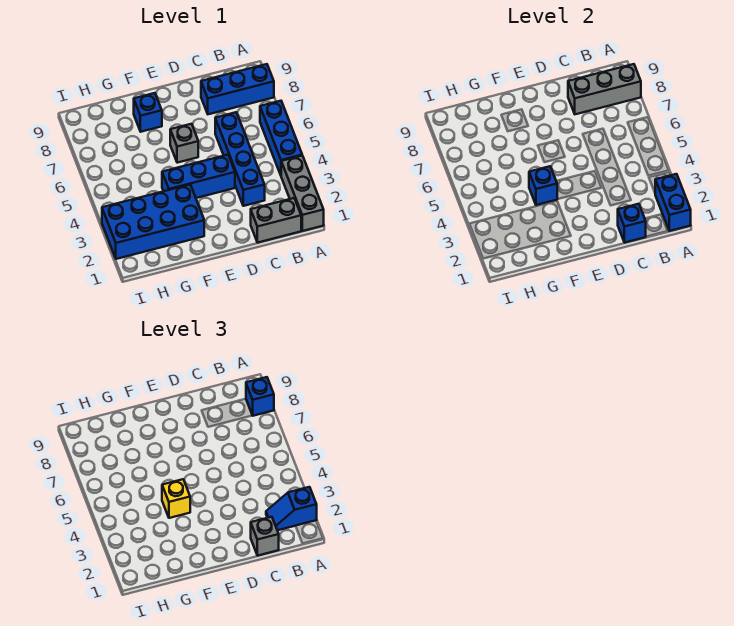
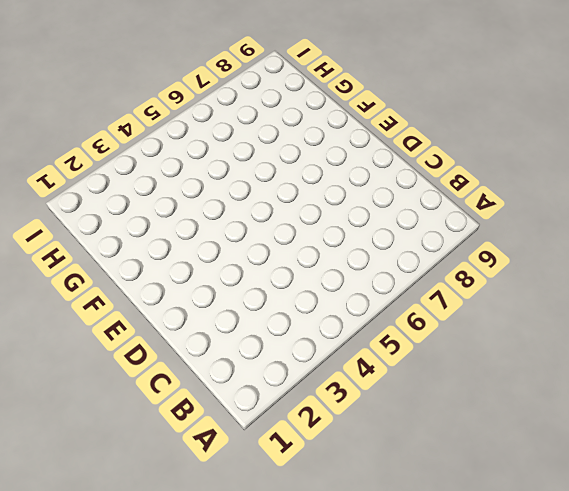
none -> grey 1x3 brick [281,156,324,231]
none -> blue 1x3 brick [260,101,302,175]
none -> blue 1x3 brick [201,64,274,114]

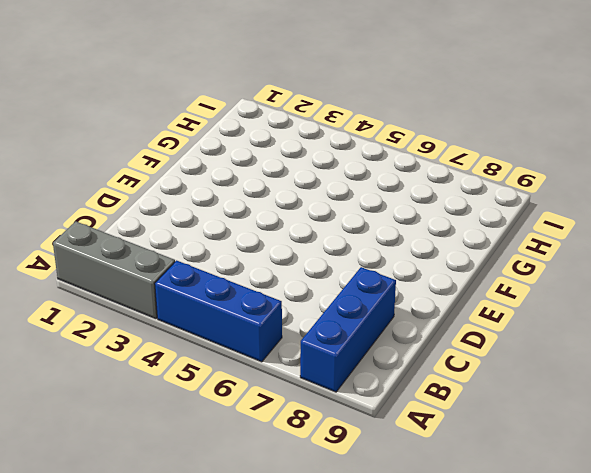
none -> grey 1x2 brick [251,198,301,242]
none -> blue 1x4 brick [215,112,265,206]
none -> blue 1x3 brick [162,155,235,198]

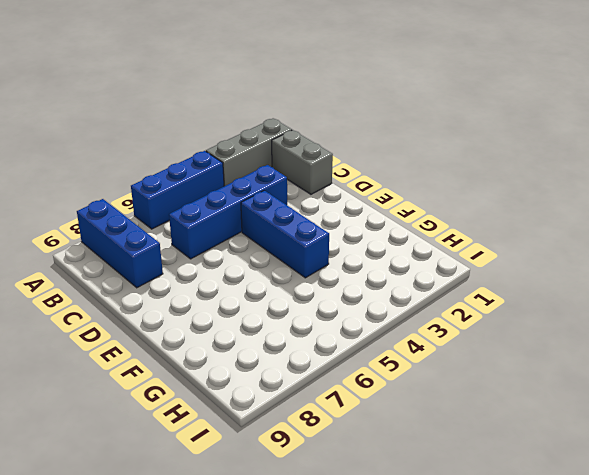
none -> grey 1x1 brick [170,124,198,163]
none -> blue 2x4 brick [102,185,204,259]
none -> blue 1x1 brick [134,93,162,132]

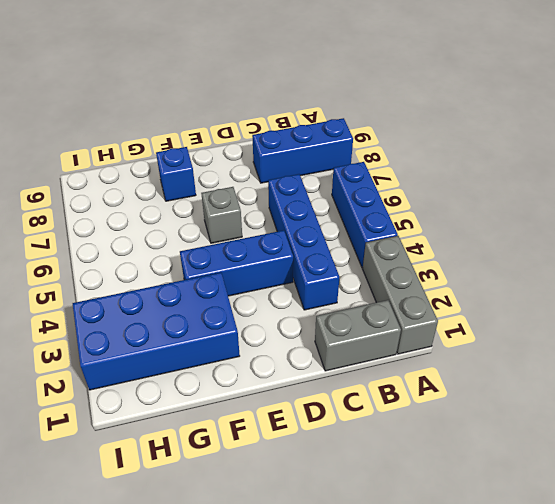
none -> blue 1x2 brick [655,174,691,231]
none -> grey 1x3 brick [568,64,641,114]
none -> blue 1x1 brick [618,204,646,242]

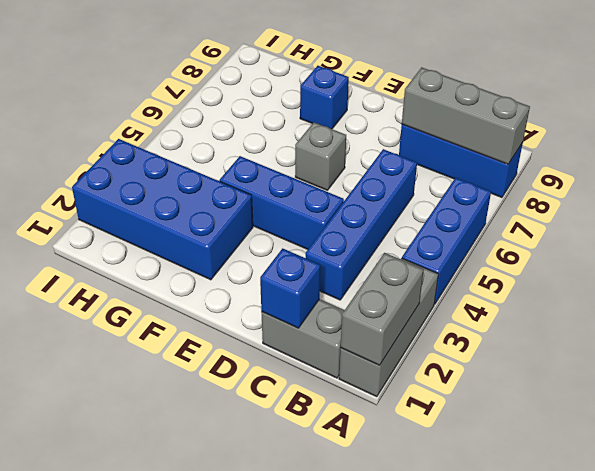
grey 1x2 brick [341,253,424,365] -> blue 1x2 brick [655,174,691,231]
none -> blue 1x1 brick [529,166,557,205]
none -> blue 1x2 slope [266,487,317,530]
none -> blue 1x1 brick [246,377,274,416]

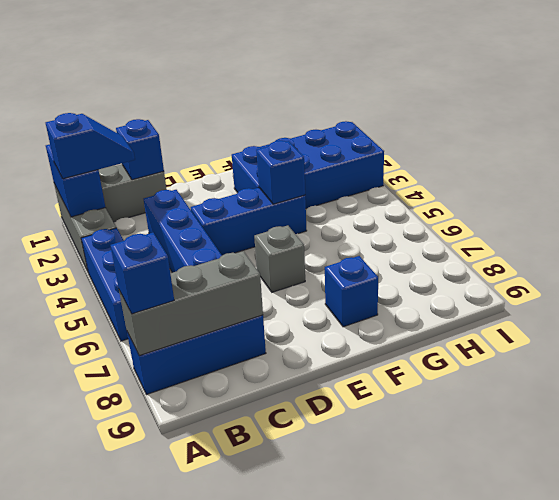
none -> grey 1x1 brick [251,517,279,555]
none -> yellow 1x1 brick [162,479,190,518]

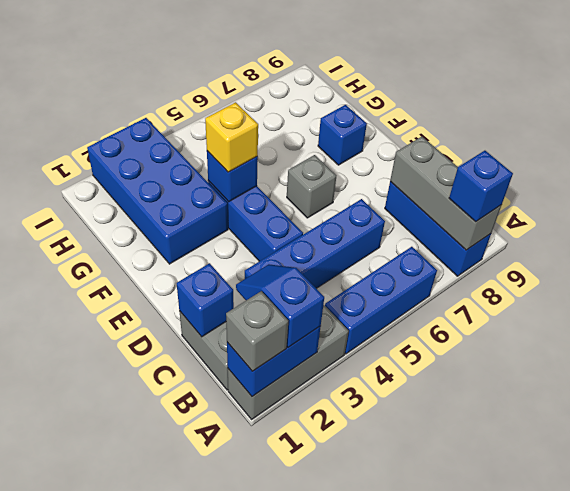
grey 1x1 brick [226,291,288,371] -> grey 1x1 brick moved to [251,517,279,555]

